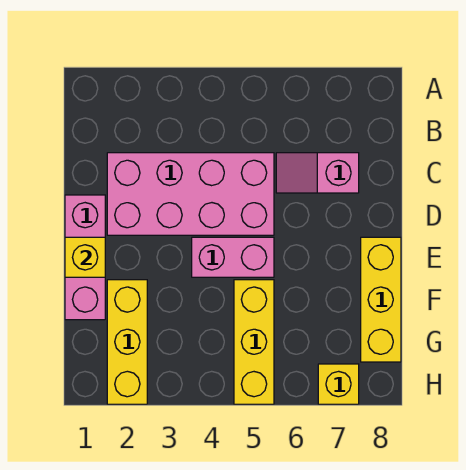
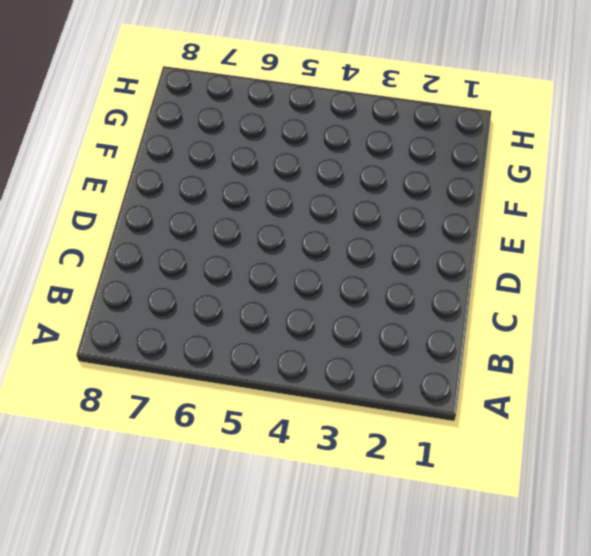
none -> pink 2x4 brick [107,153,274,235]
none -> pink 1x2 slope [276,153,359,193]

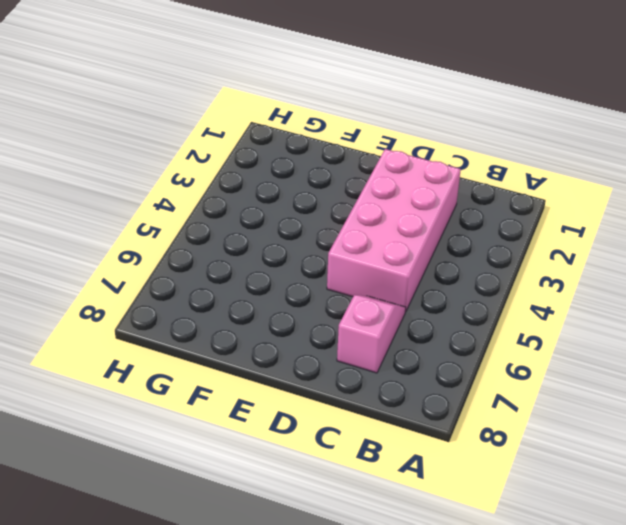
none -> pink 1x3 brick [65,195,105,320]
none -> pink 1x2 brick [192,237,274,277]

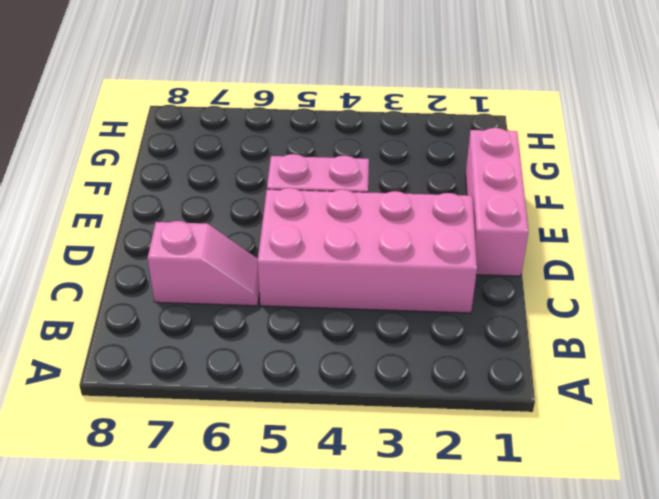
none -> yellow 1x3 brick [361,237,401,362]
none -> yellow 1x3 brick [107,280,147,404]

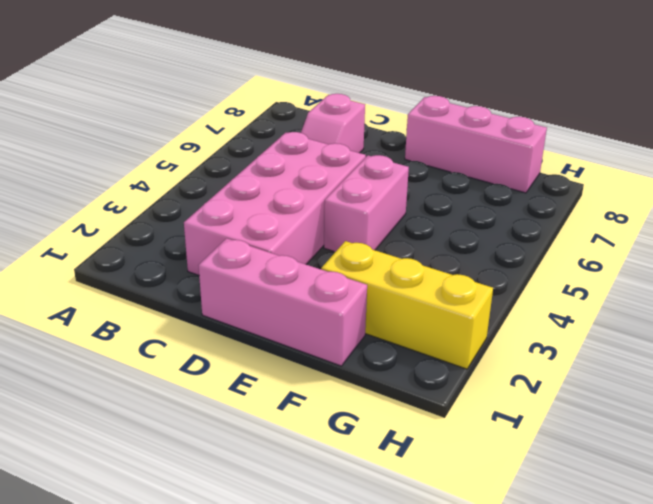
pink 1x3 brick [405,96,547,193] -> yellow 1x3 brick [361,237,401,362]
none -> yellow 1x3 brick [234,280,274,404]
none -> yellow 1x1 brick [318,364,359,404]

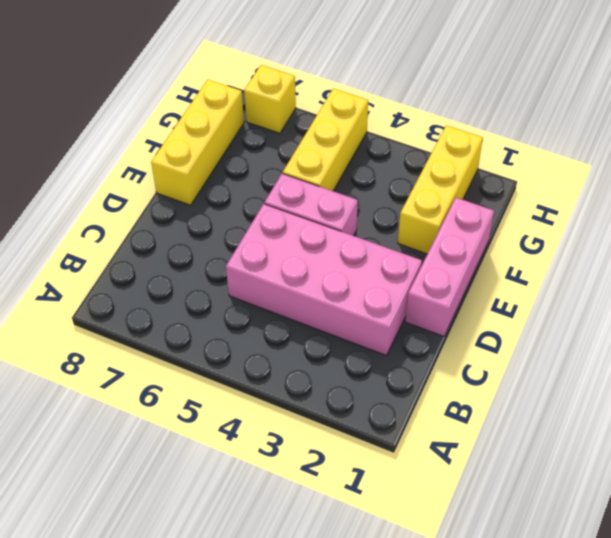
none -> pink 1x2 slope [276,153,359,193]
none -> yellow 1x1 brick [65,237,105,277]

